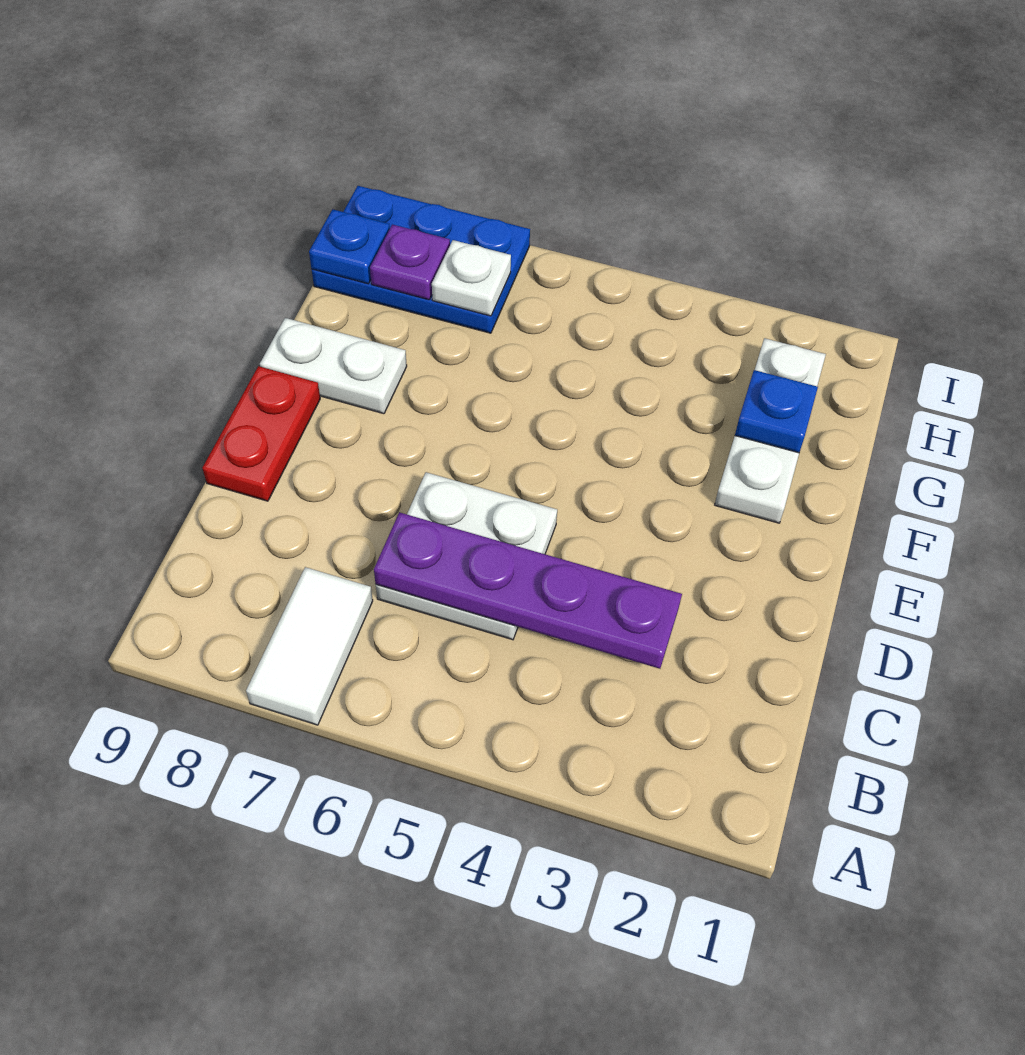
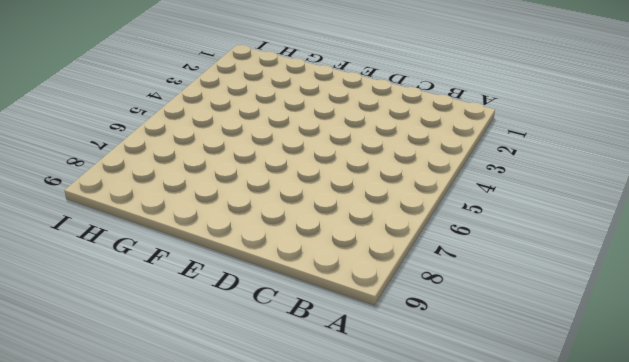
none -> white 1x2 tile [246,567,373,725]
none -> white 2x2 plate [376,472,557,640]

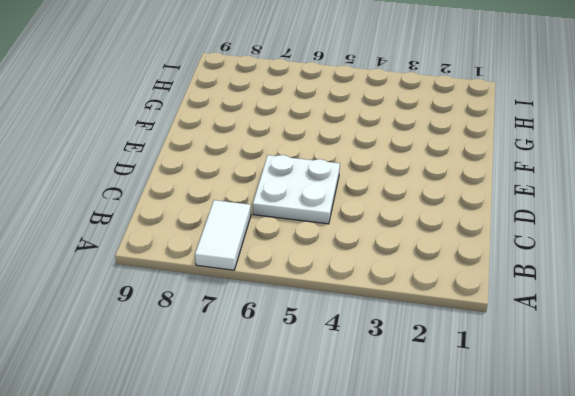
none -> red 1x2 plate [202,366,320,501]
none -> white 1x3 plate [715,338,826,523]

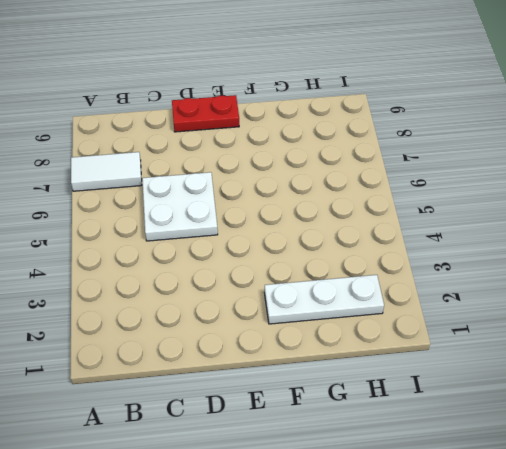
none -> white 1x2 plate [260,318,407,414]
none -> blue 2x3 plate [312,186,530,333]

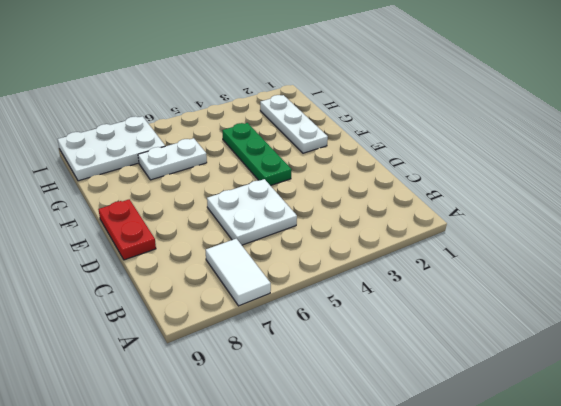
green 1x3 plate [222,123,292,186] -> none
white 1x2 plate [138,138,207,180] -> white 1x2 plate moved to [260,318,407,414]
white 2x3 plate [58,116,165,181] -> blue 2x3 plate [312,186,530,333]
none -> purple 1x4 plate [374,512,682,669]
none -> blue 1x1 plate [735,370,818,453]

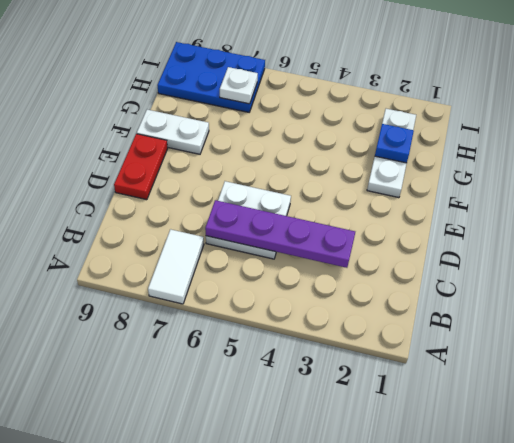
none -> purple 1x1 plate [370,225,450,300]
none -> blue 1x1 plate [309,209,390,284]

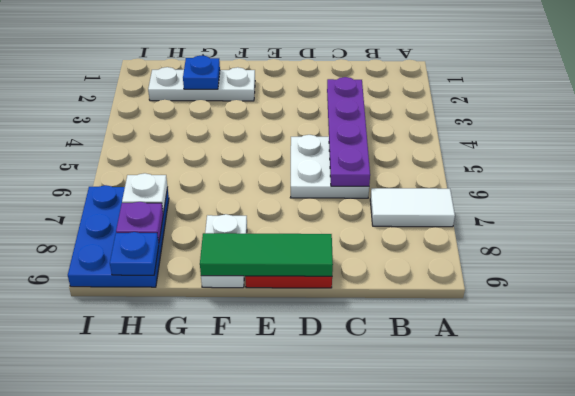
green 1x3 tile [200,233,333,276] -> none

